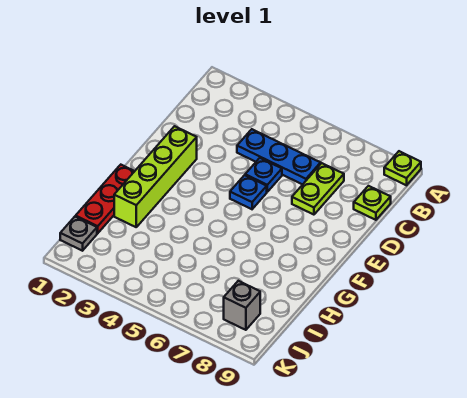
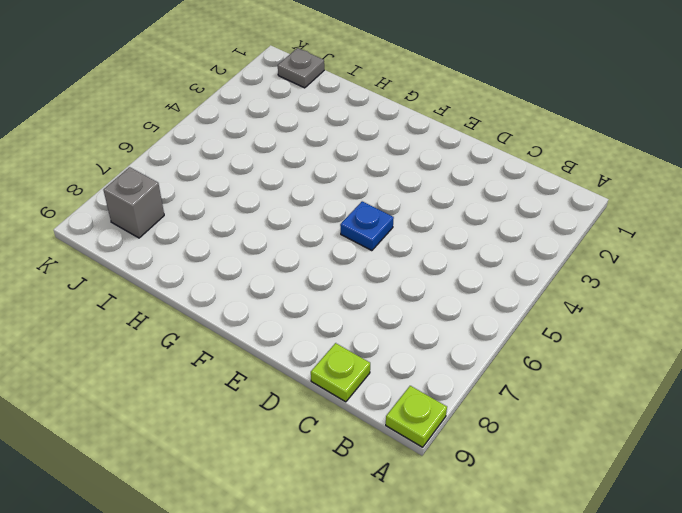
none -> blue 1x3 plate [237,129,321,185]
none -> lime 1x2 plate [292,163,344,215]

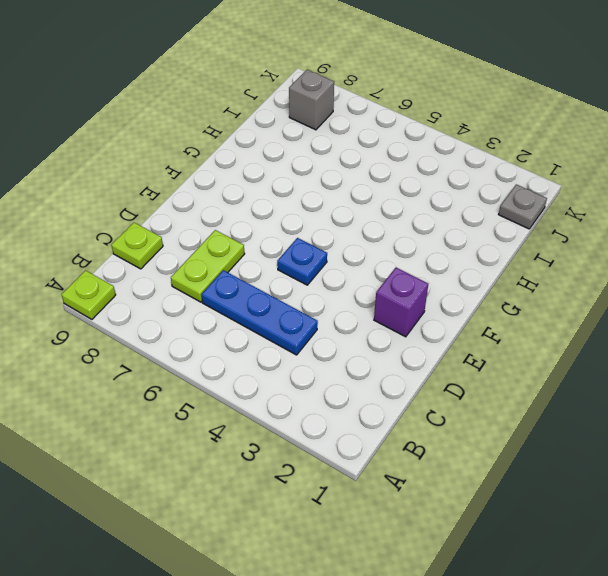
purple 1x1 brick [374,268,428,337] -> lime 1x4 brick [114,126,197,227]
none -> blue 1x1 plate [245,158,282,192]
none -> red 1x3 plate [76,165,135,233]

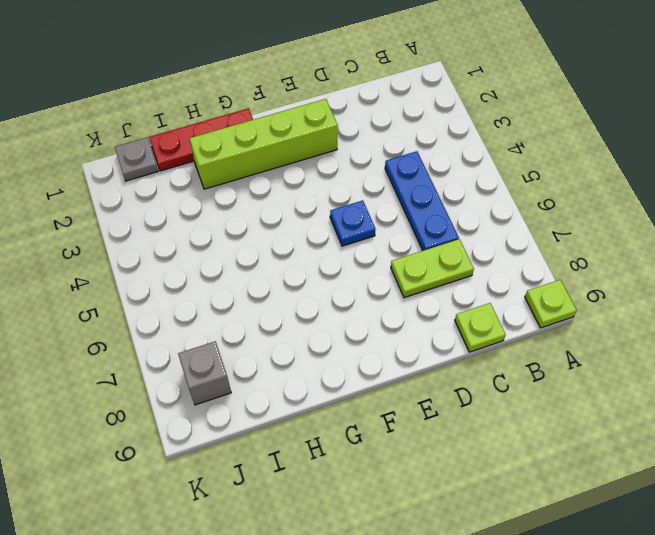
none -> blue 1x1 plate [245,158,282,192]

